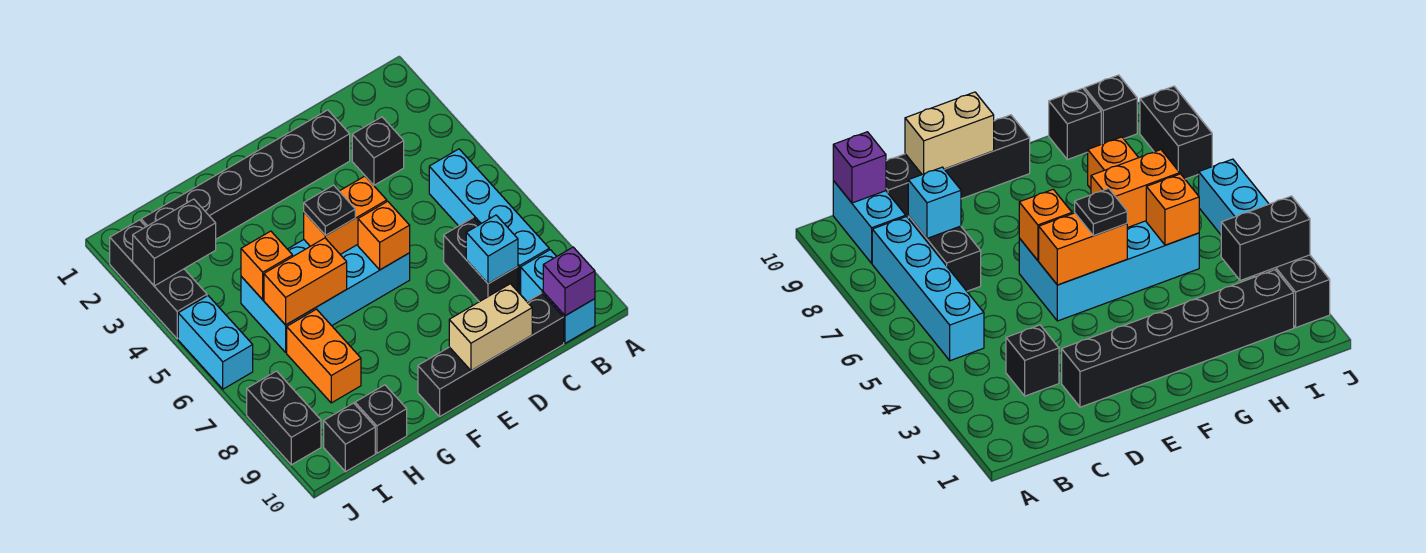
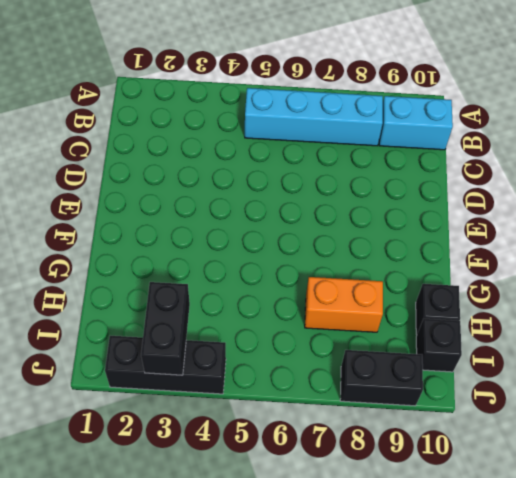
none -> black 1x1 brick [352,117,404,185]
none -> black 1x2 brick [444,218,518,302]
none -> black 1x4 brick [418,293,564,416]

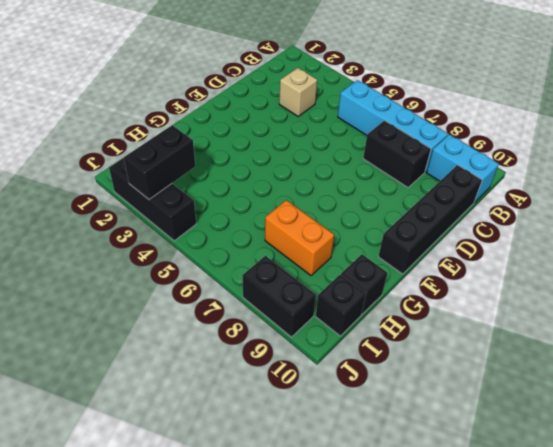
tan 1x1 brick [279,68,317,116] -> black 1x1 brick [352,117,404,185]
none -> black 1x6 brick [141,110,350,239]
none -> cyan 2x4 brick [241,240,410,352]
none -> cyan 1x2 brick [178,296,253,389]

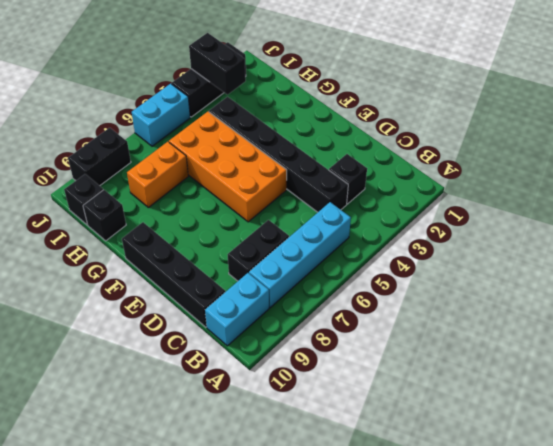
black 1x6 brick [209,97,348,212] -> black 1x6 brick moved to [141,110,350,239]
orange 2x4 brick [169,112,287,222] -> cyan 2x4 brick [241,240,410,352]
none -> purple 1x1 brick [543,247,595,316]
none -> cyan 1x1 brick [466,215,518,284]
none -> tan 1x2 brick [449,284,532,371]

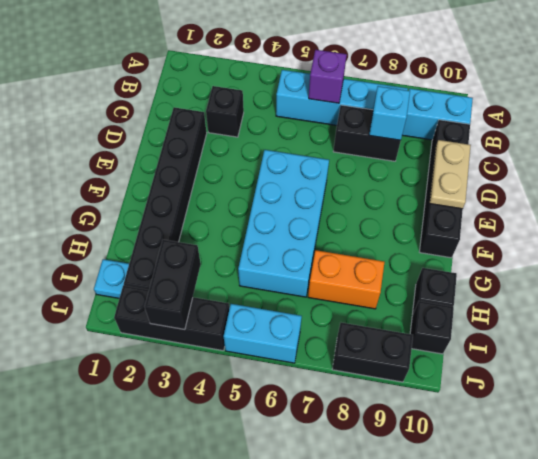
purple 1x1 brick [309,50,347,103] -> purple 1x1 brick moved to [543,247,595,316]
tan 1x2 plate [430,140,471,209] -> tan 1x2 brick [449,284,532,371]
cyan 1x1 plate [94,259,129,298] -> none
none -> orange 1x2 brick [304,176,387,254]
none -> orange 1x1 brick [358,201,410,270]
none -> orange 1x2 brick [264,238,347,325]

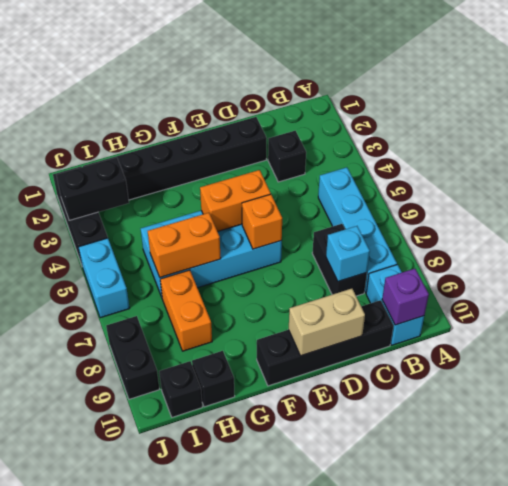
none -> orange 1x1 brick [241,231,293,300]
none -> black 1x1 plate [304,185,355,235]

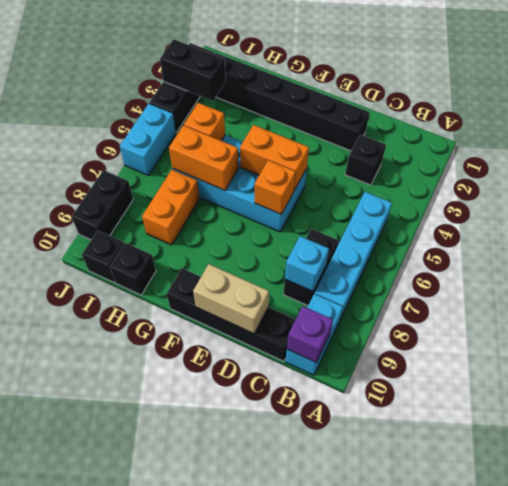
none -> black 1x1 plate [304,185,355,235]

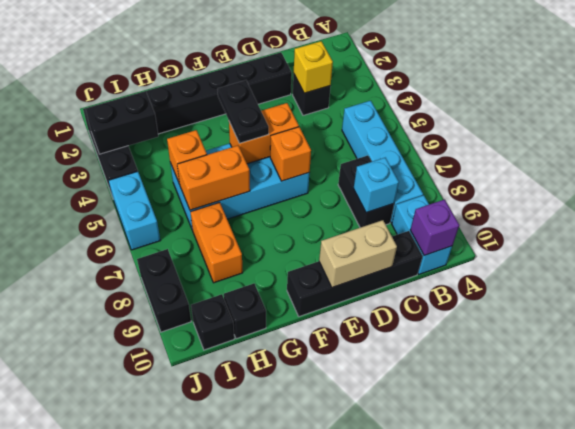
yellow 1x1 brick [294,41,333,93] -> none
black 1x2 plate [218,80,269,143] -> black 1x1 plate [304,185,355,235]

